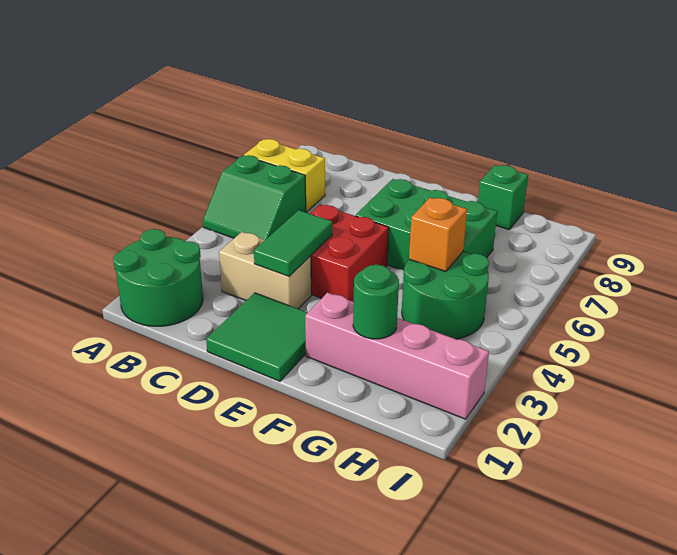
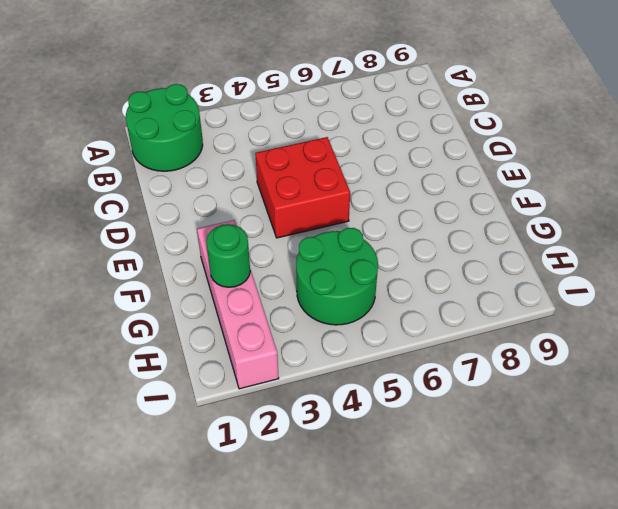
none -> green 2x2 slope [203,155,306,240]
none -> yellow 1x2 brick [244,139,325,212]
none -> tan 1x2 brick [219,232,311,309]

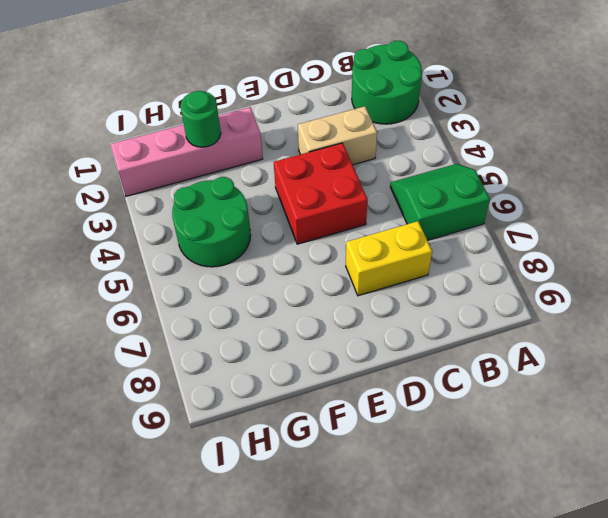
yellow 1x2 brick [346,221,432,296] -> yellow 1x2 brick moved to [244,139,325,212]
none -> green 2x2 tile [206,293,307,381]
none -> green 2x3 brick [356,179,497,270]
none -> green 1x1 brick [478,165,528,230]

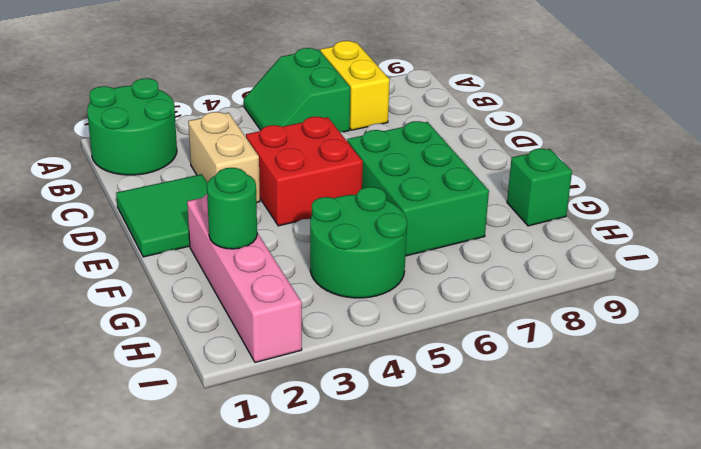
none -> green 1x2 tile [254,210,332,276]
none -> orange 1x1 brick [409,198,467,271]

